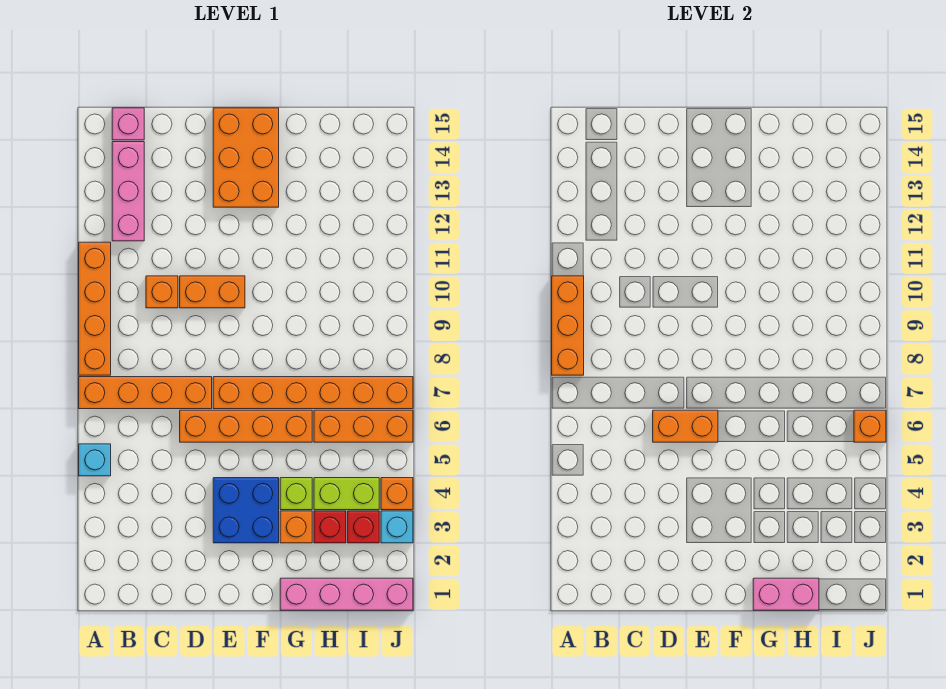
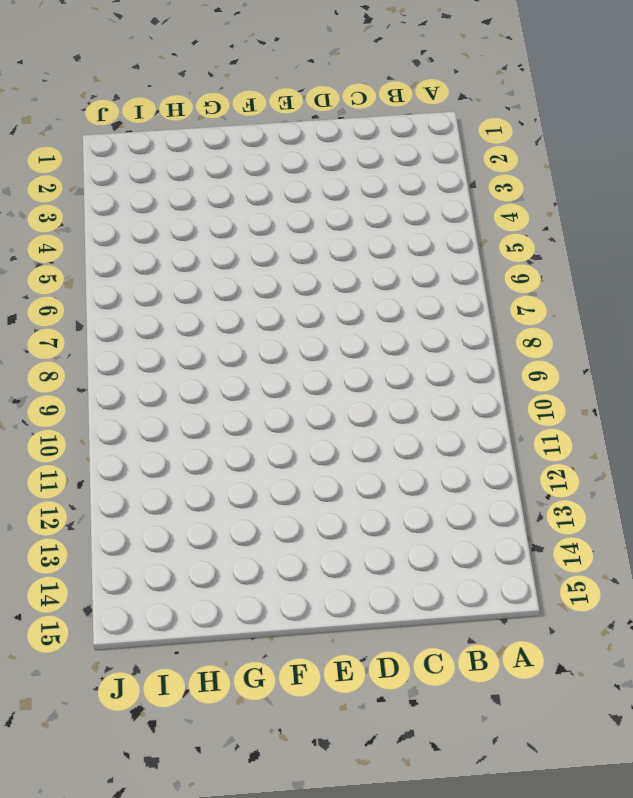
none -> cyan 1x1 brick [79,444,111,476]
none -> orange 1x4 brick [79,377,212,409]
none -> orange 1x4 brick [79,242,111,375]

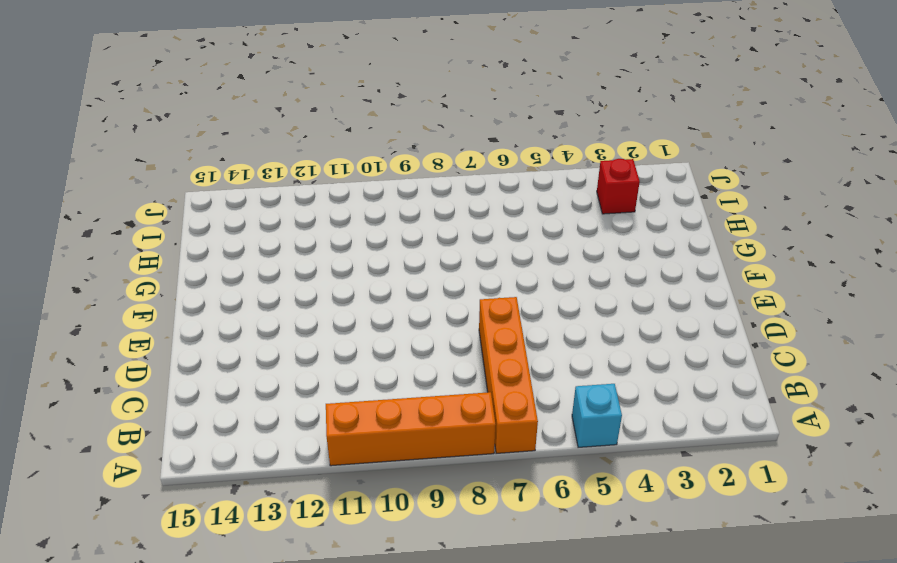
none -> pink 1x3 brick [112,142,144,241]
none -> pink 1x1 brick [112,108,144,140]
none -> orange 1x1 brick [146,276,178,308]

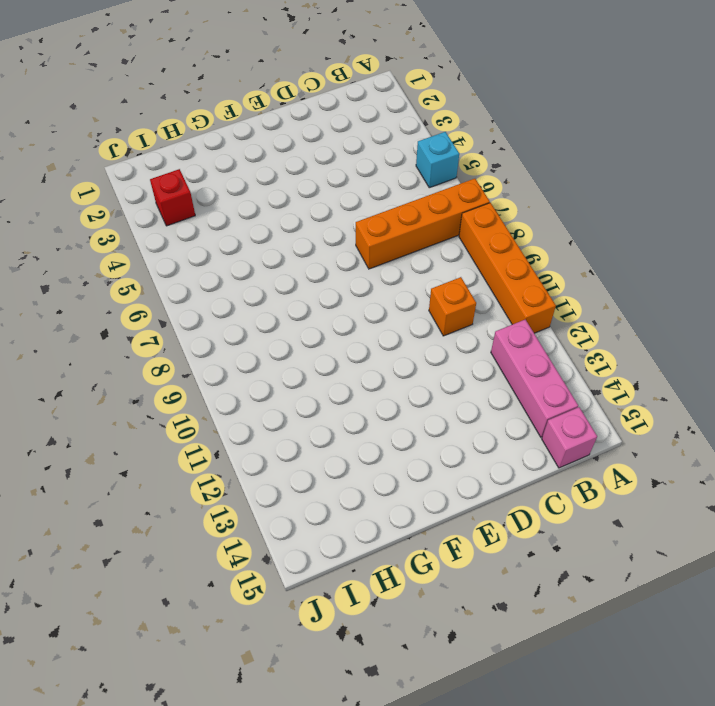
none -> orange 1x4 brick [180,410,312,442]
none -> orange 1x2 brick [180,276,245,308]
none -> blue 2x2 brick [213,478,279,543]

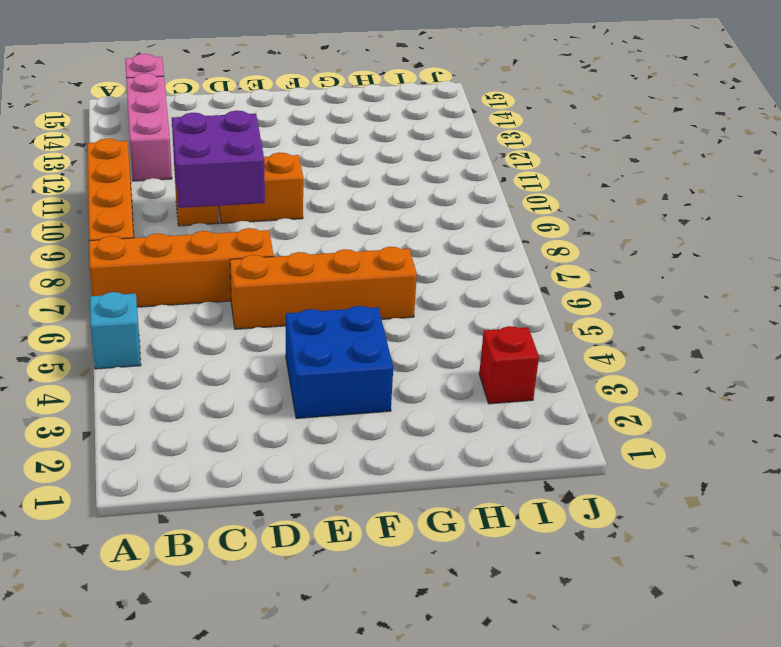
purple 2x2 brick [172,111,265,208] -> none
none -> orange 1x6 brick [213,377,413,409]
none -> orange 2x3 brick [213,108,279,207]
none -> pink 1x4 brick [280,578,413,610]

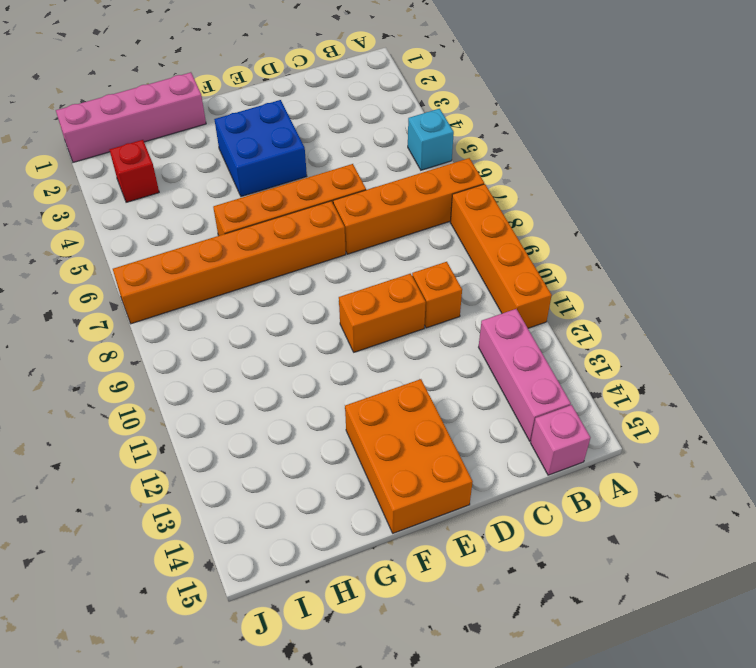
none -> orange 1x1 brick [280,511,312,543]
none -> lime 1x1 brick [280,478,312,510]
none -> red 1x1 brick [314,511,346,543]

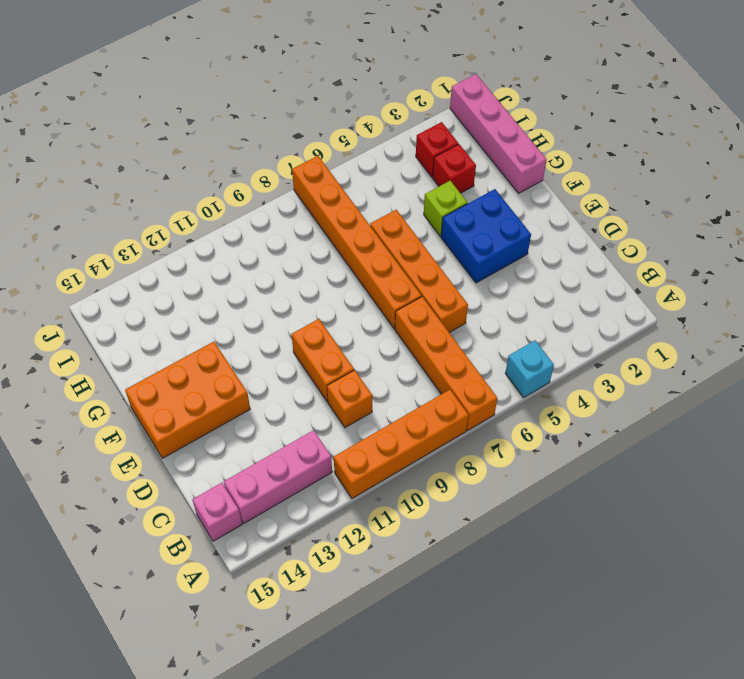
none -> orange 1x1 brick [280,511,312,543]
none -> lime 1x2 brick [314,478,379,510]
none -> orange 1x3 brick [314,410,413,442]

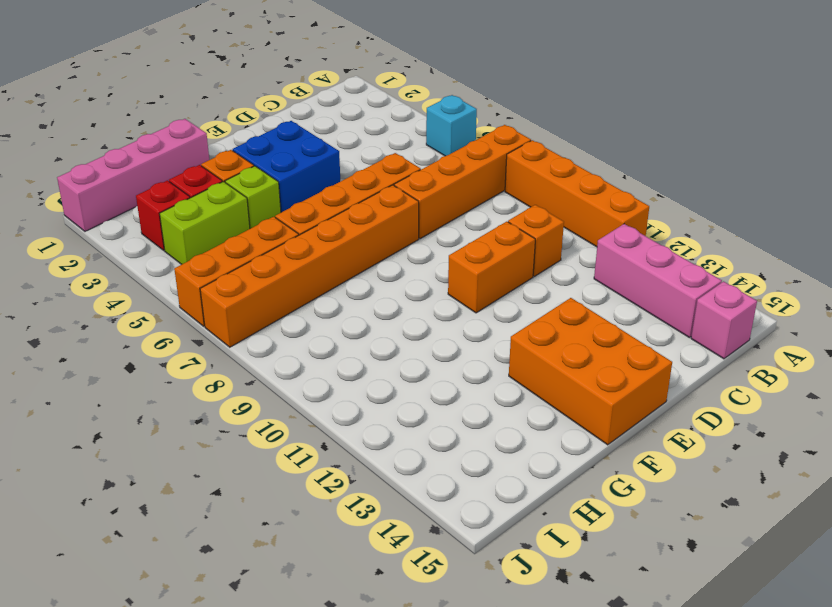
none -> cyan 1x1 brick [381,511,413,543]
none -> orange 1x1 brick [381,478,413,510]
none -> orange 1x3 brick [552,276,584,375]

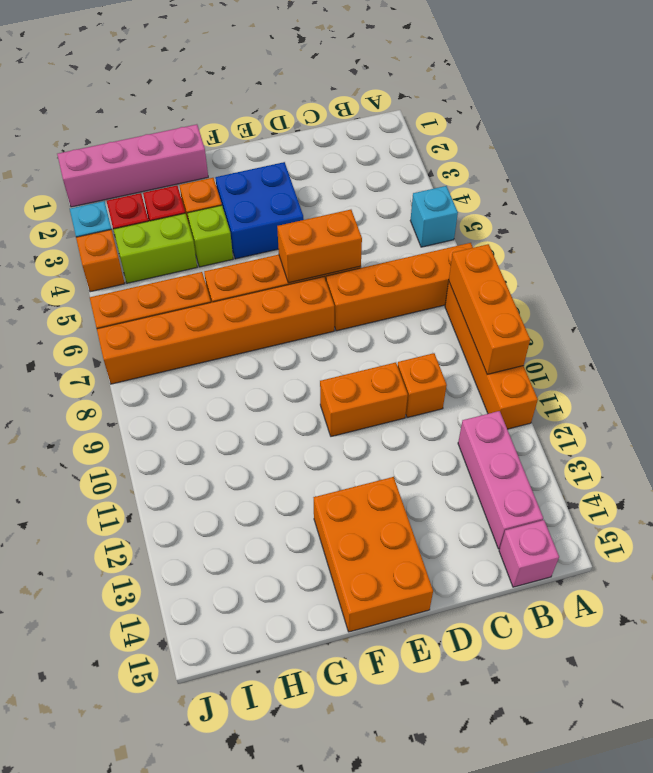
none -> pink 1x2 brick [753,578,819,610]
none -> orange 1x1 brick [854,410,886,442]

